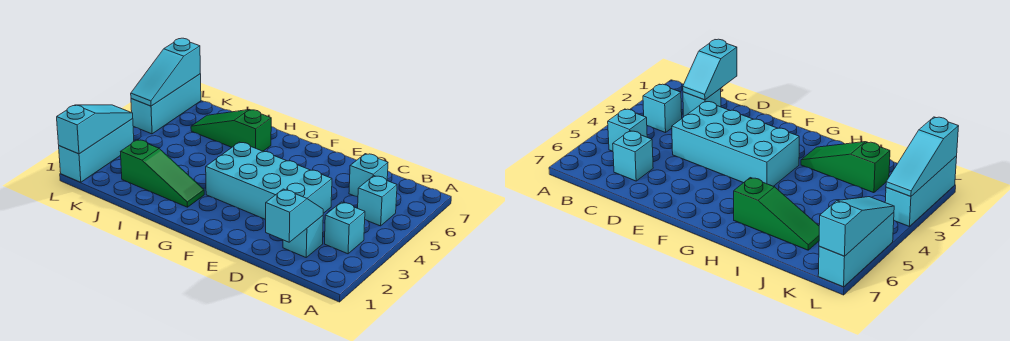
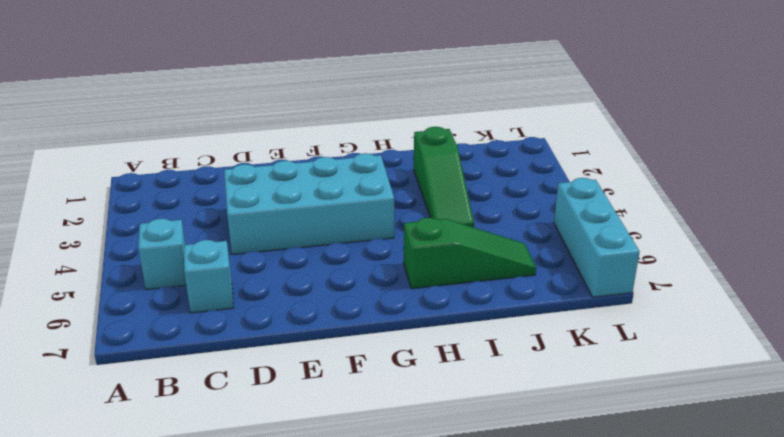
green 1x3 slope [414,127,474,227] -> green 1x3 slope turned to [121,140,204,207]
none -> cyan 1x1 brick [325,202,365,254]
none -> cyan 1x1 brick [283,216,323,257]
none -> cyan 1x3 brick [59,119,134,182]

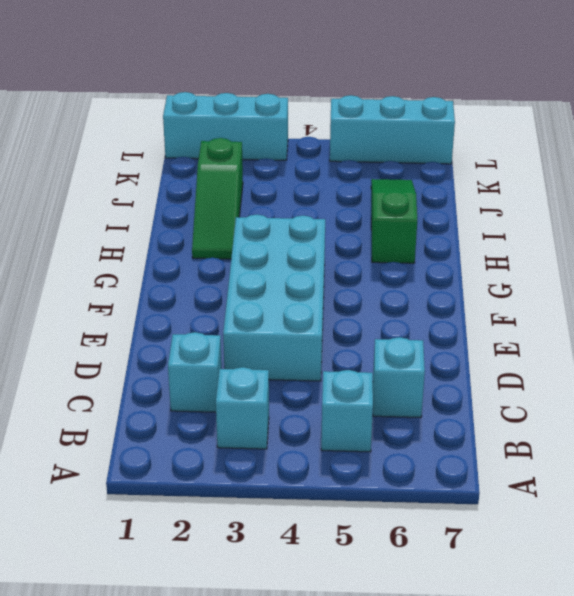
none -> cyan 1x2 slope [266,189,323,242]
none -> cyan 1x3 slope [57,105,133,154]
none -> cyan 1x3 slope [131,38,200,106]

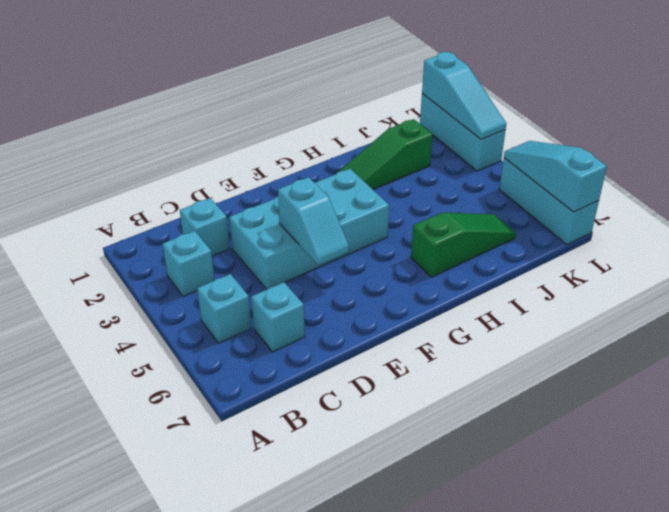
cyan 1x2 slope [278,177,349,265] -> cyan 1x2 slope moved to [266,189,323,242]

